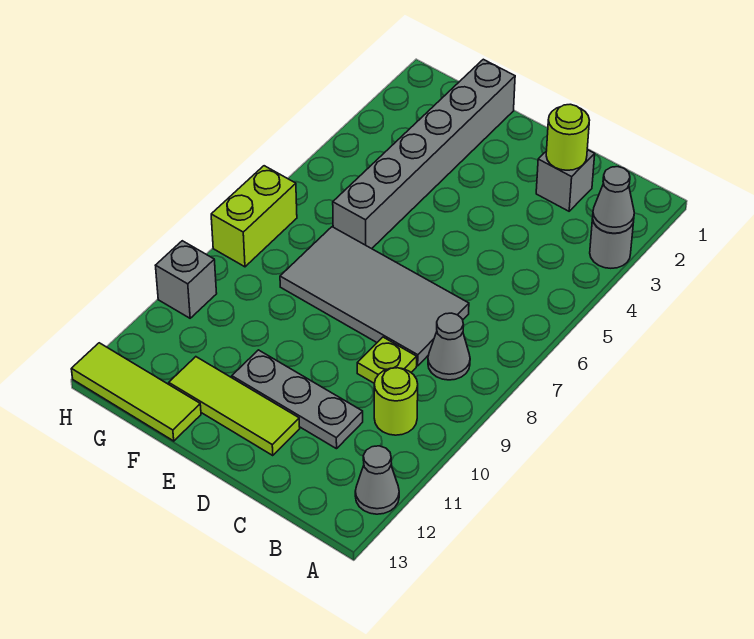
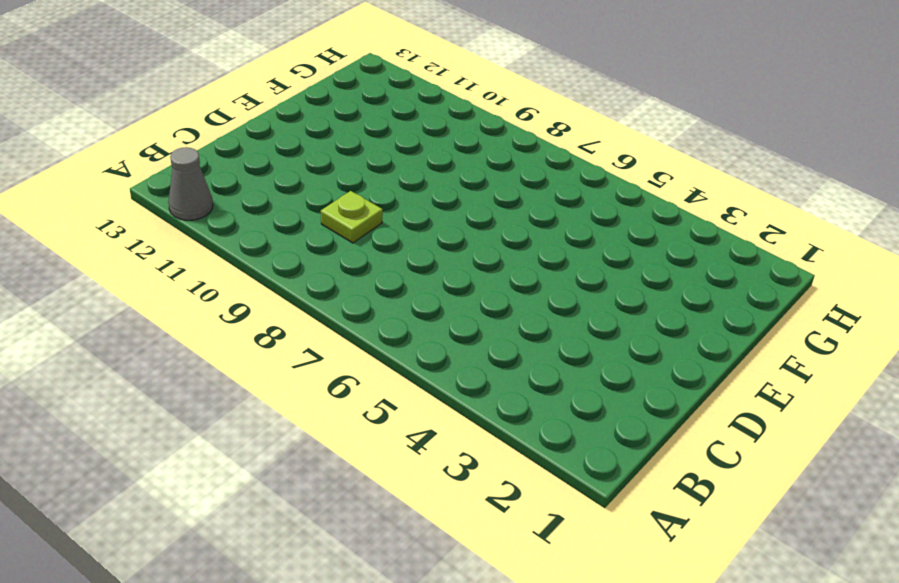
none -> grey 1x1 round brick [590,219,634,268]
none -> grey 1x1 cone [428,313,470,380]
none -> lime 1x1 round brick [374,368,418,435]

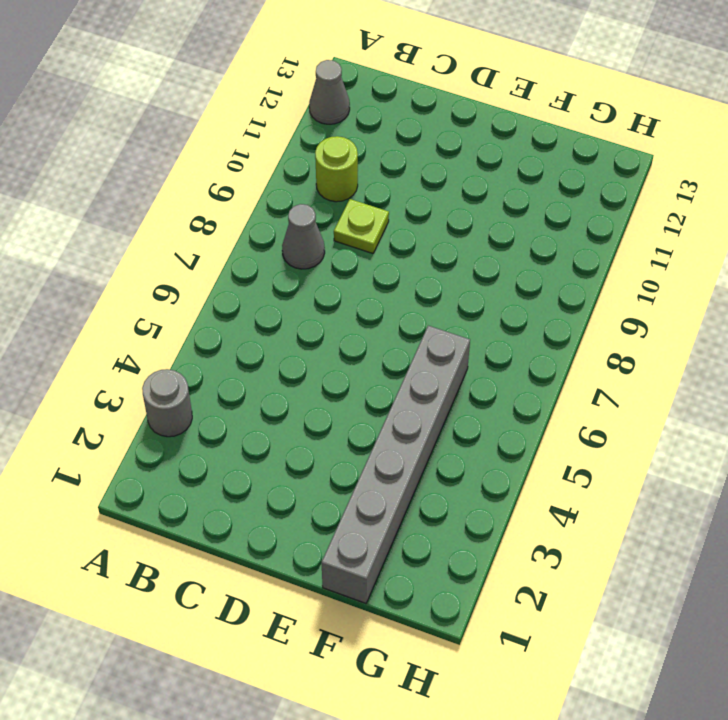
none -> grey 1x1 brick [536,150,595,211]
none -> grey 2x4 tile [280,227,469,366]
none -> grey 1x3 plate [232,350,363,449]

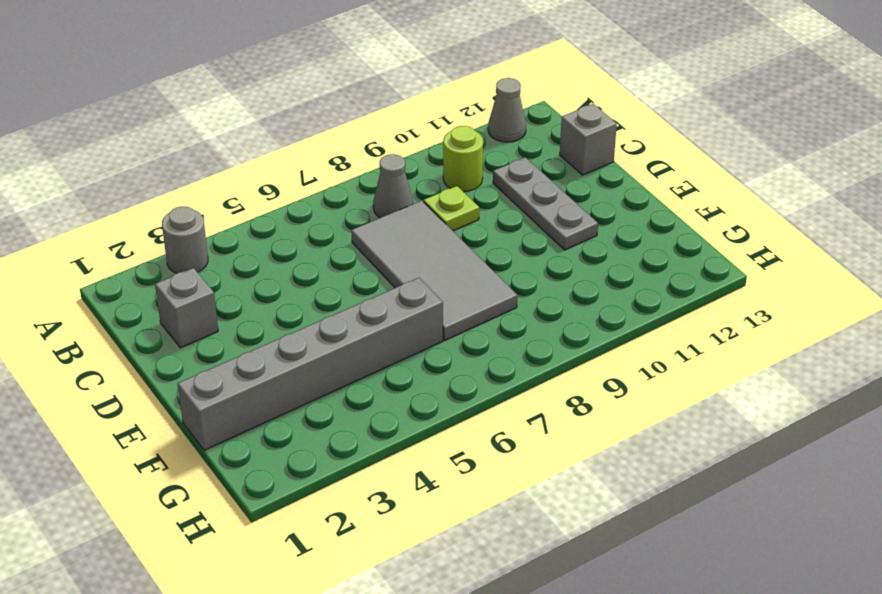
grey 1x1 brick [560,104,617,175] -> grey 1x1 brick moved to [156,241,217,318]
none -> lime 1x3 tile [169,357,300,456]
none -> lime 1x3 tile [71,343,201,441]
none -> lime 1x2 brick [211,166,297,267]

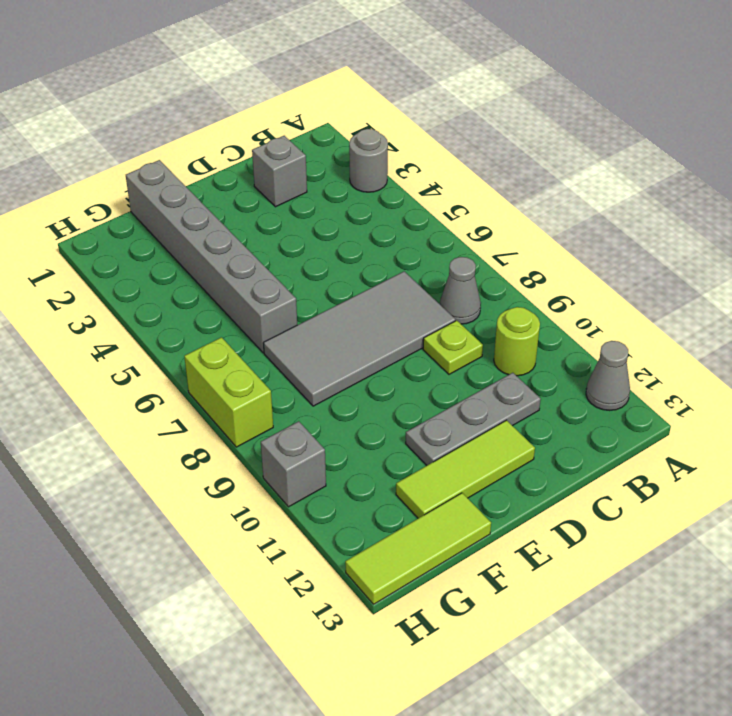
none -> grey 1x1 cone [593,167,634,233]
none -> lime 1x1 round brick [546,104,590,170]

